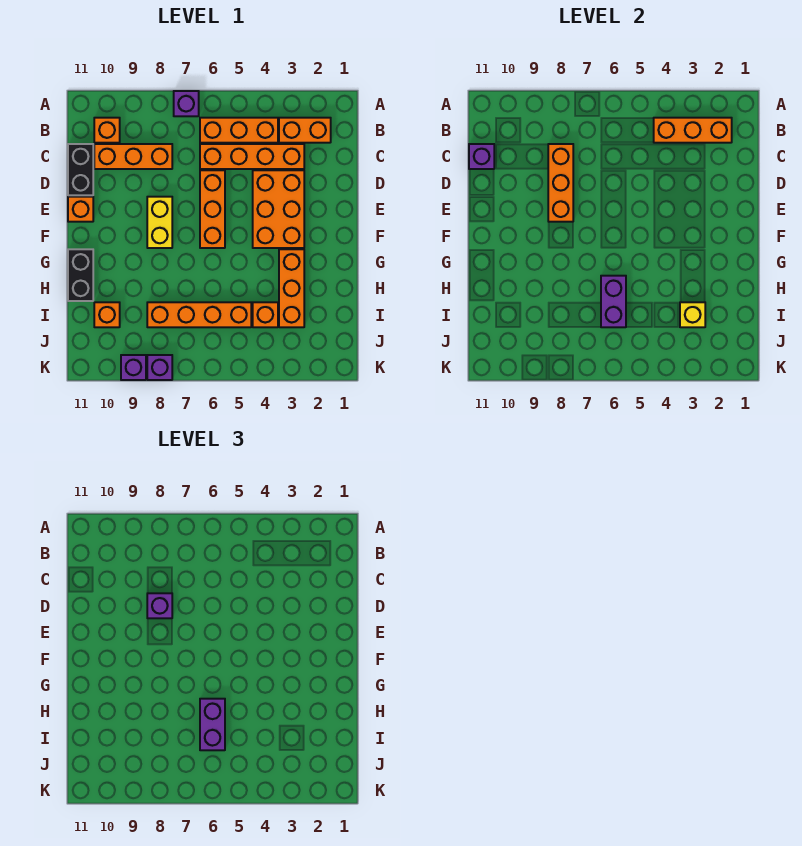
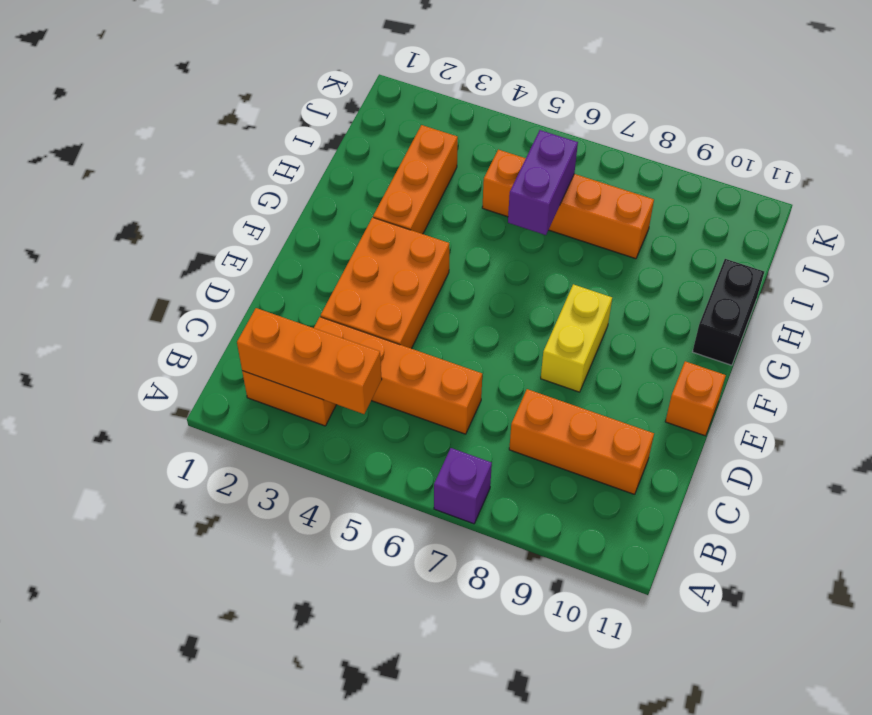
none -> orange 1x3 brick [200,118,278,143]
none -> orange 1x1 brick [94,118,120,143]
none -> black 1x2 brick [68,144,93,195]

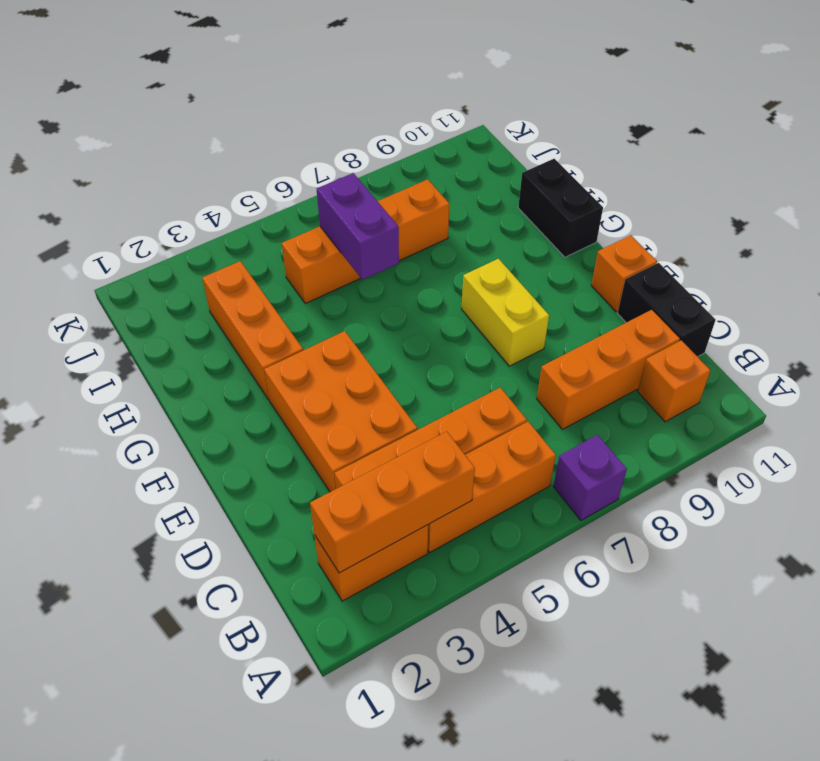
none -> orange 1x3 brick [200,170,225,248]
none -> orange 1x1 brick [253,302,278,327]
none -> orange 1x1 brick [94,302,120,327]

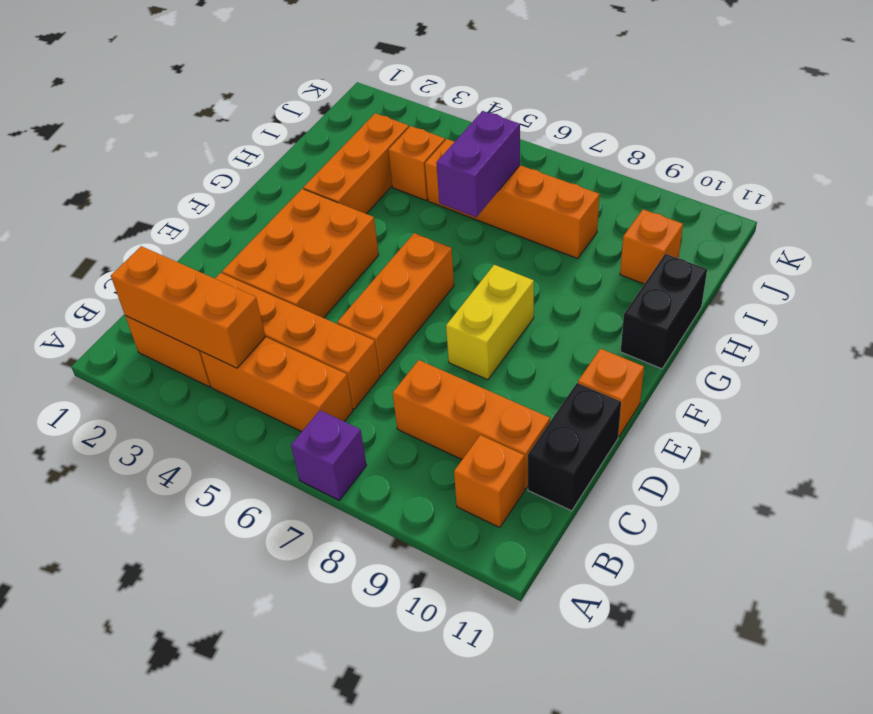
none -> purple 1x1 brick [147,355,172,380]
none -> purple 1x1 brick [121,355,146,380]
none -> orange 1x3 brick [548,144,573,222]

